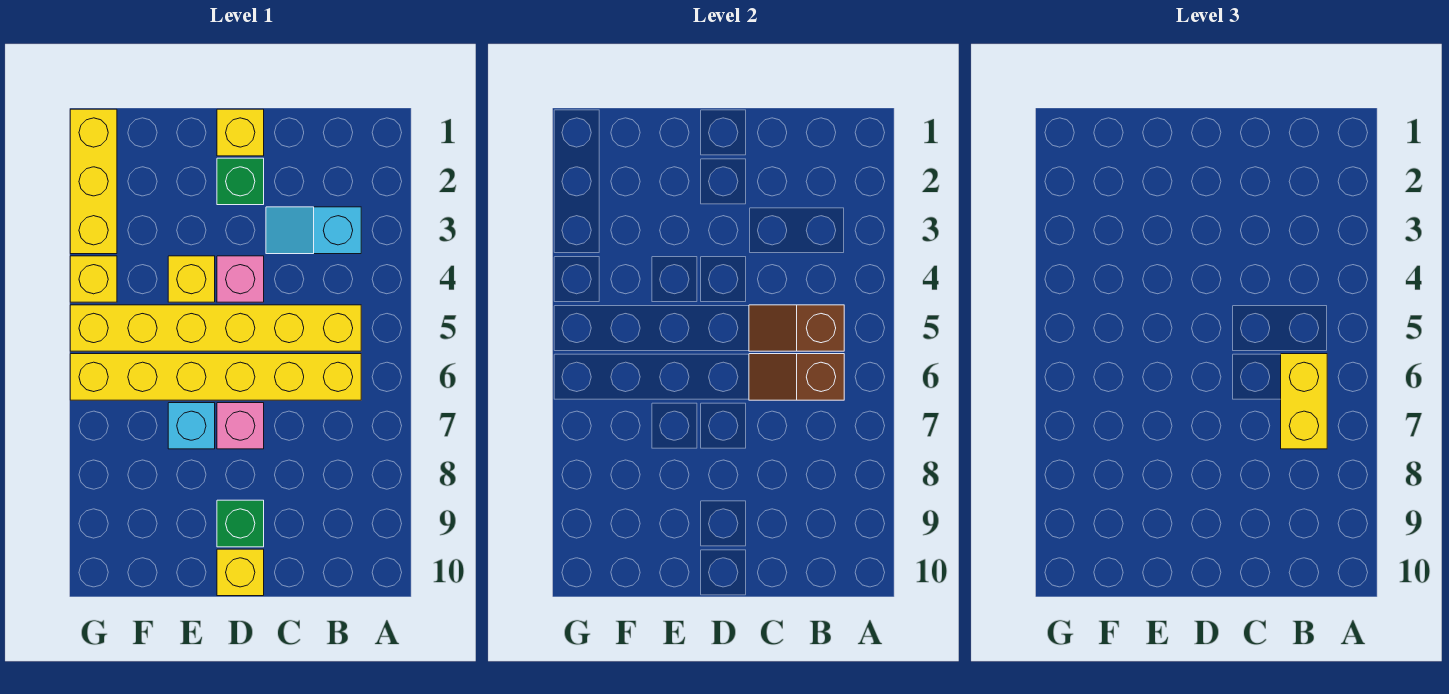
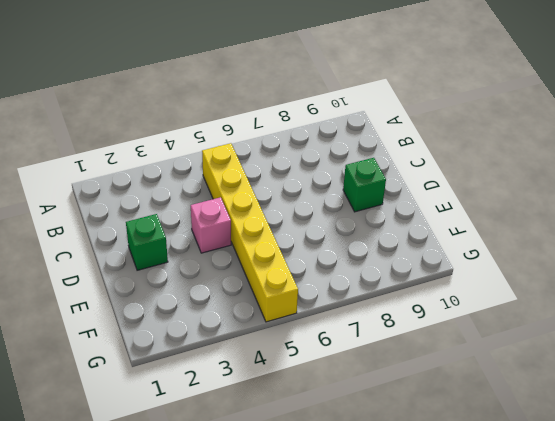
none -> cyan 1x2 slope [266,207,361,254]
none -> yellow 1x6 brick [70,354,361,400]
none -> yellow 1x1 brick [217,109,264,156]

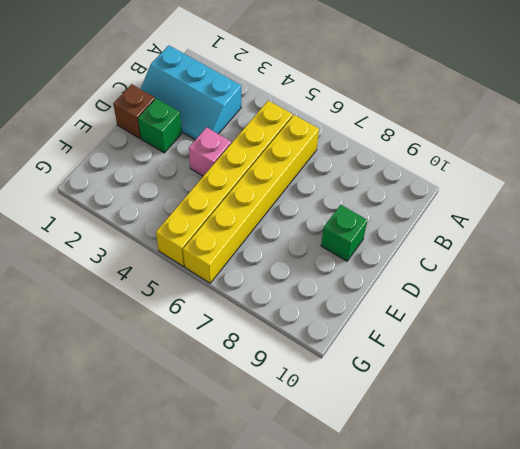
cyan 2x3 slope [141,45,241,140] -> cyan 1x2 slope [266,207,361,254]
brown 1x1 brick [113,84,155,138] -> yellow 1x1 brick [217,109,264,156]
none -> pink 1x1 brick [217,403,264,449]
none -> yellow 1x1 brick [217,549,264,596]
none -> yellow 1x1 brick [168,256,215,302]

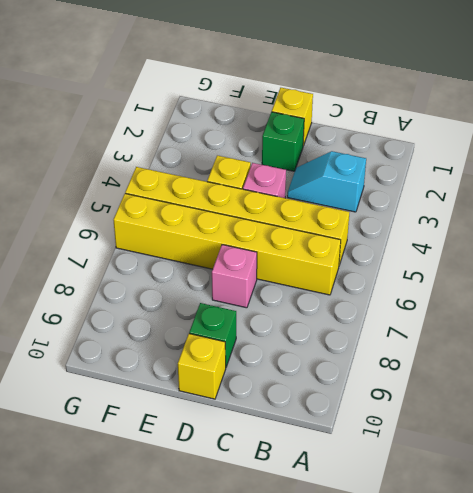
none -> cyan 1x1 brick [168,403,215,449]
none -> yellow 1x3 brick [70,109,117,254]
none -> yellow 1x1 brick [70,256,117,302]

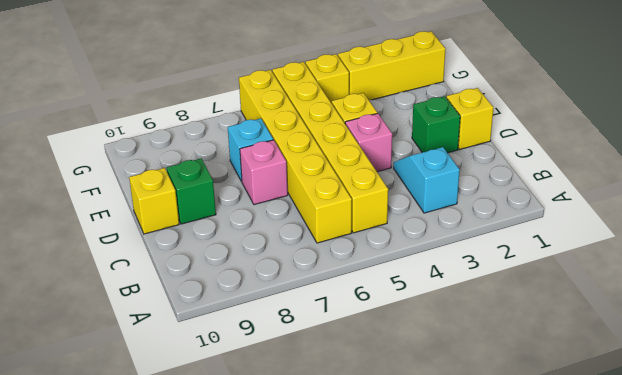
none -> brown 1x2 slope [749,305,844,351]
none -> brown 1x2 slope [749,354,844,400]
none -> yellow 1x2 brick [1281,354,1327,449]

